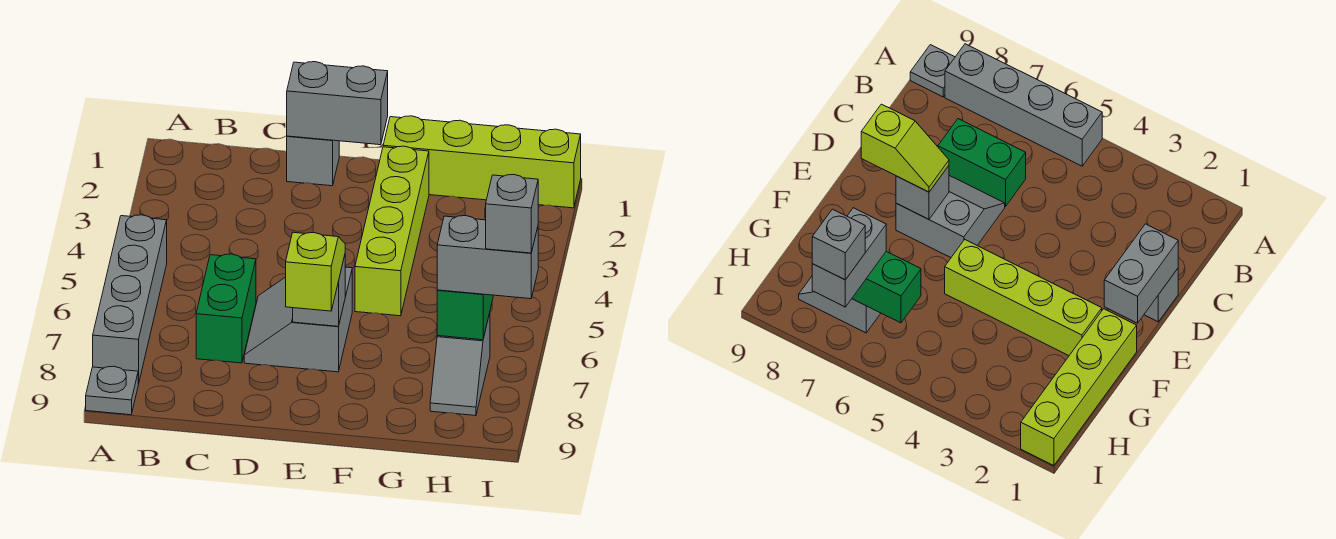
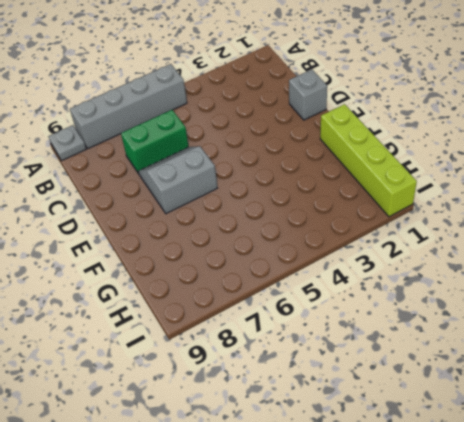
none -> lime 1x4 brick [355,146,429,316]
none -> grey 1x2 slope [430,313,490,416]
none -> grey 1x2 brick [287,62,388,145]

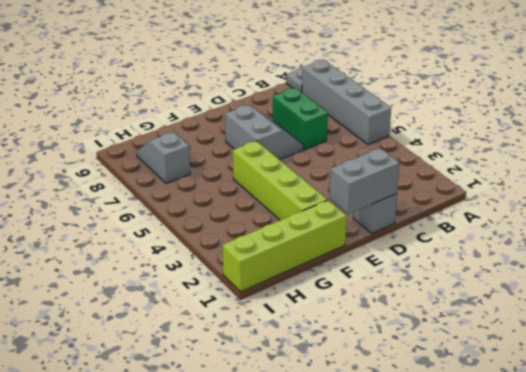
none -> grey 1x1 brick [293,256,345,326]
none -> green 1x2 brick [437,290,494,340]
none -> lime 1x2 slope [286,232,345,311]

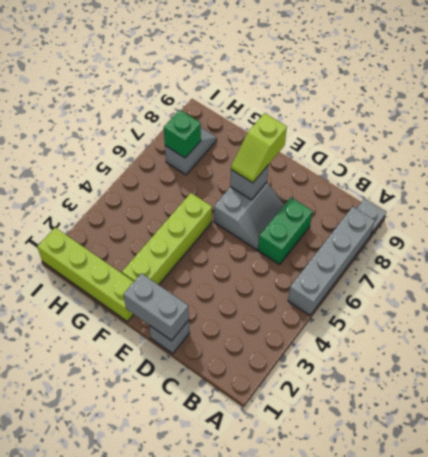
green 1x1 brick [164,110,201,158] -> green 1x2 brick [437,290,494,340]
none -> grey 1x2 brick [437,216,538,299]
none -> grey 1x1 brick [486,175,538,253]

